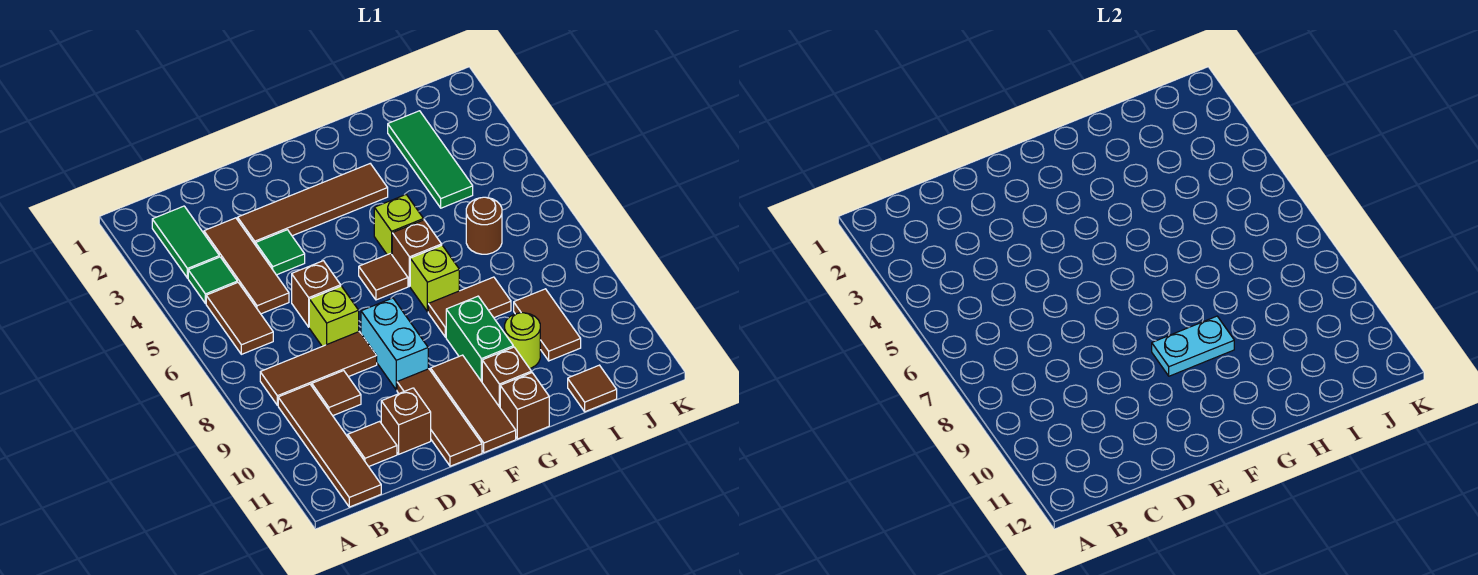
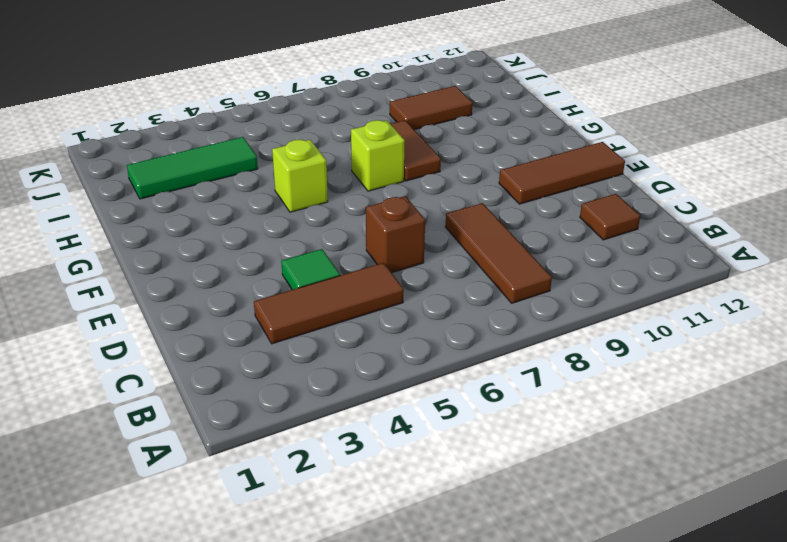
none -> green 1x2 tile [152,206,219,278]
none -> green 1x1 tile [188,257,237,304]
none -> brown 1x2 tile [206,282,273,354]
none -> brown 1x4 tile [278,384,381,507]

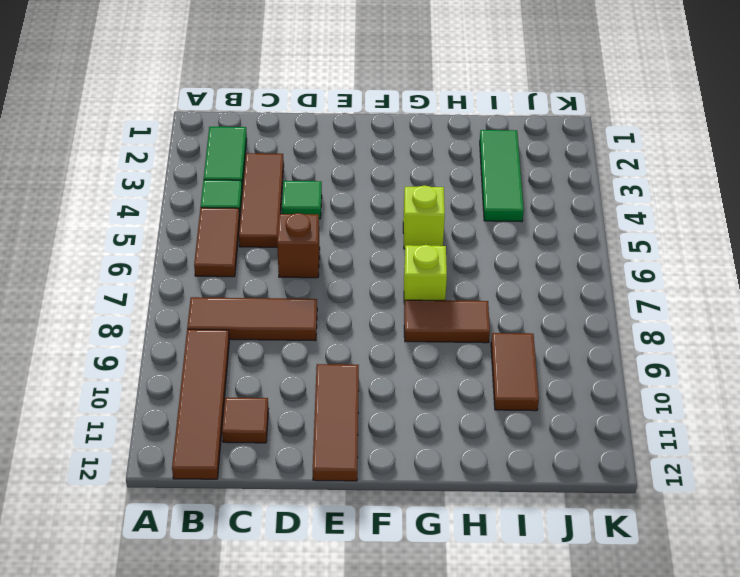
none -> brown 1x1 tile [312,371,361,416]
none -> brown 1x4 tile [238,164,388,245]
none -> lime 1x1 brick [309,286,359,346]
none -> brown 1x1 brick [381,388,431,454]

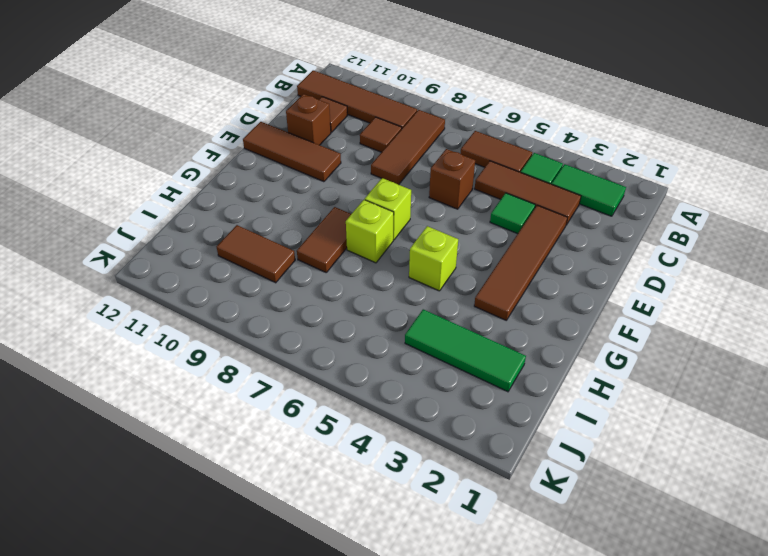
lime 1x1 brick [365,178,411,240] -> lime 1x1 brick moved to [309,286,359,346]
none -> cyan 1x2 brick [361,298,428,390]
none -> brown 1x1 tile [359,253,408,300]
none -> brown 1x3 tile [431,355,516,453]
none -> brown 1x1 brick [392,220,442,286]

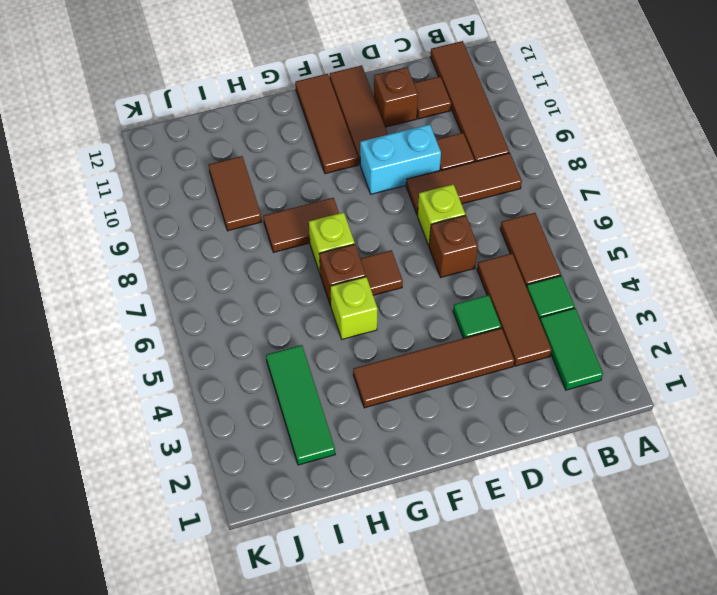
cyan 1x2 brick [360,124,441,194] -> cyan 1x2 brick turned to [361,298,428,390]
none -> green 1x2 brick [446,296,513,382]
none -> brown 1x1 brick [482,347,531,407]
none -> brown 1x1 brick [500,373,549,439]
none -> lime 1x1 round brick [505,313,540,368]

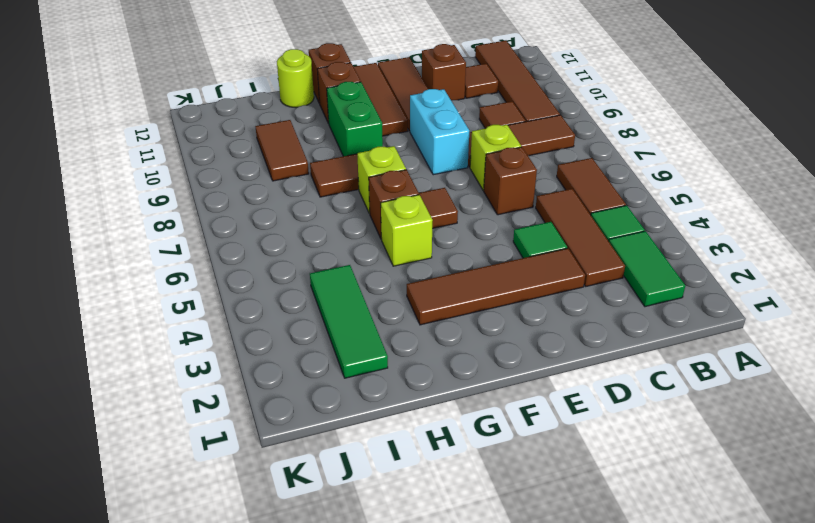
lime 1x1 round brick [277,49,314,108] -> lime 1x1 round brick moved to [505,313,540,368]
none -> brown 1x1 round brick [466,197,502,254]
none -> brown 1x1 tile [568,365,617,412]
none -> cyan 1x2 plate [1152,316,1234,376]

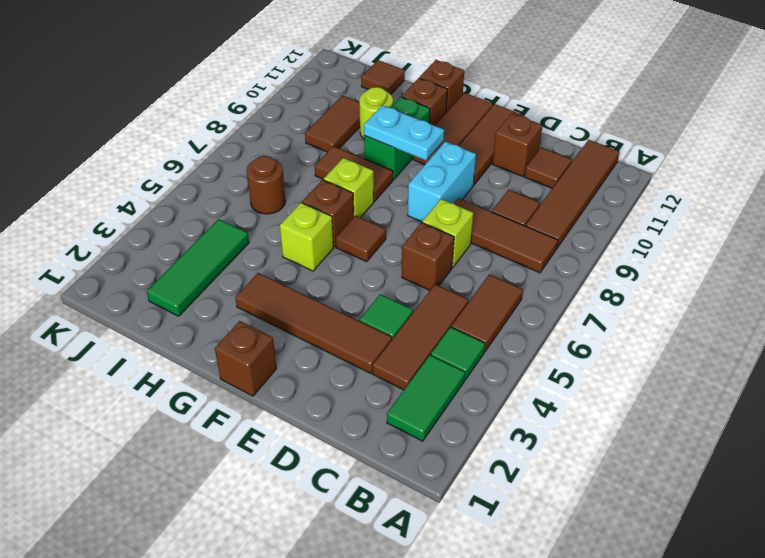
brown 1x1 brick [215,321,277,396] -> none

